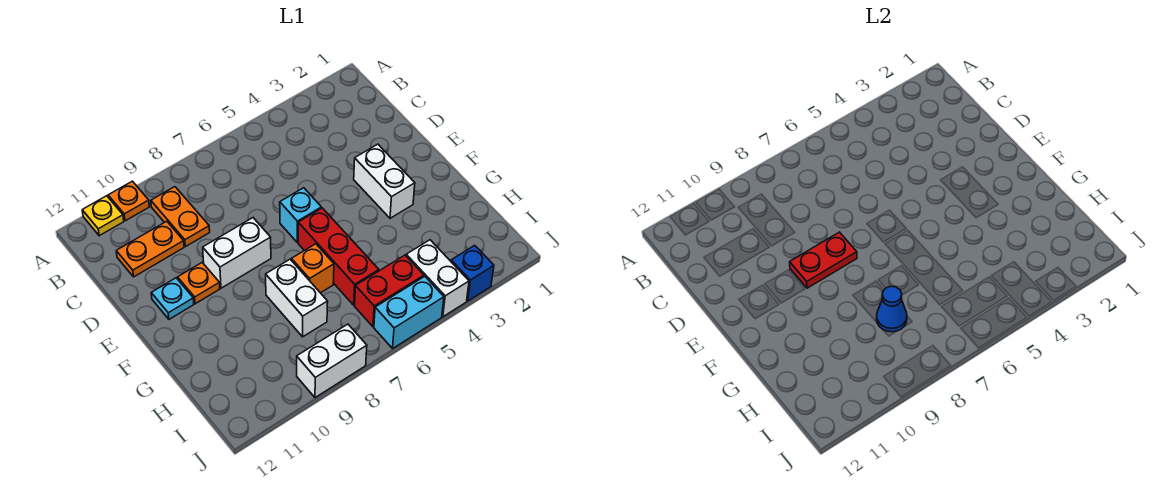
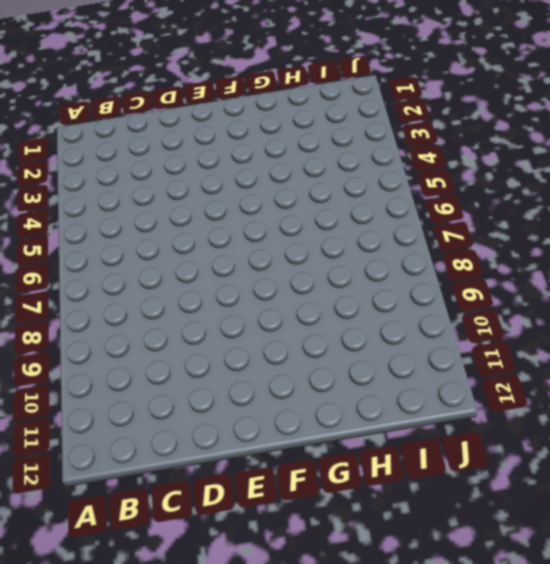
none -> orange 1x1 plate [108,181,149,221]
none -> yellow 1x1 plate [82,196,124,236]
none -> orange 1x2 plate [151,187,210,247]

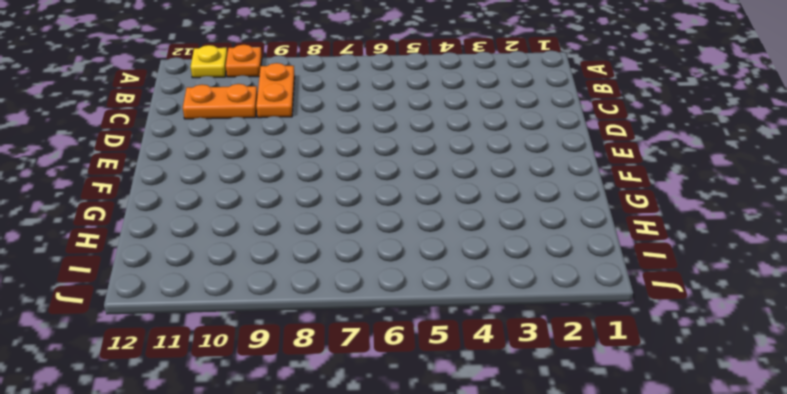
none -> white 1x2 brick [354,144,415,218]
none -> cyan 1x1 brick [280,188,321,243]
none -> white 1x2 brick [203,218,271,288]

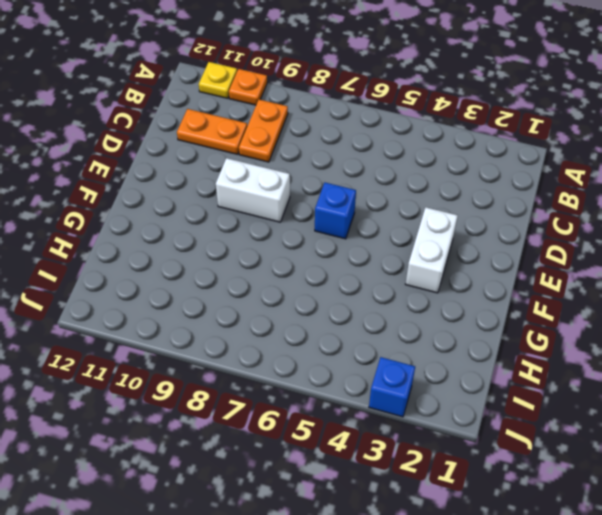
blue 1x1 brick [315,183,356,239] -> cyan 1x1 brick [280,188,321,243]
none -> orange 1x1 plate [178,263,220,304]
none -> cyan 1x1 plate [151,278,194,319]
none -> red 1x3 brick [298,208,379,305]

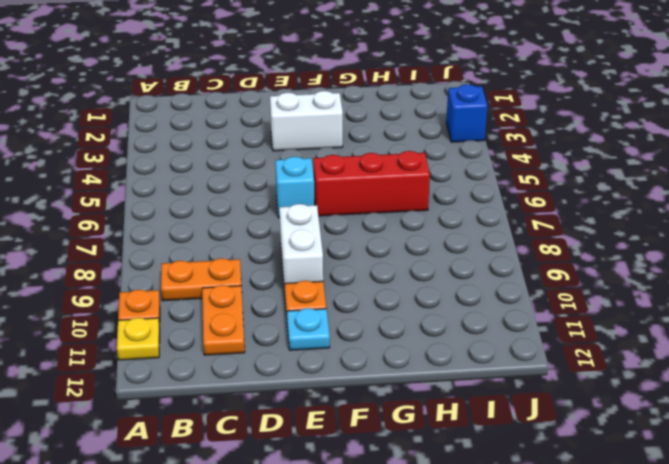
none -> orange 1x1 brick [291,244,334,293]
none -> white 1x2 brick [266,259,328,337]
none -> white 1x2 brick [406,240,469,317]

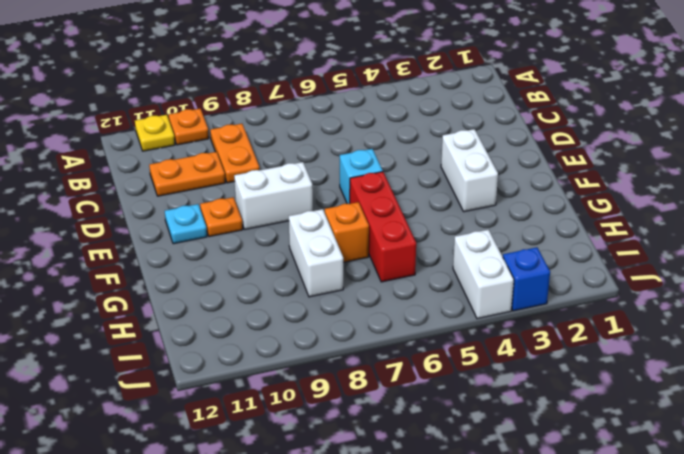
none -> red 1x2 brick [355,255,424,327]
none -> cyan 1x2 brick [374,276,444,348]
none -> white 1x2 brick [297,324,367,398]

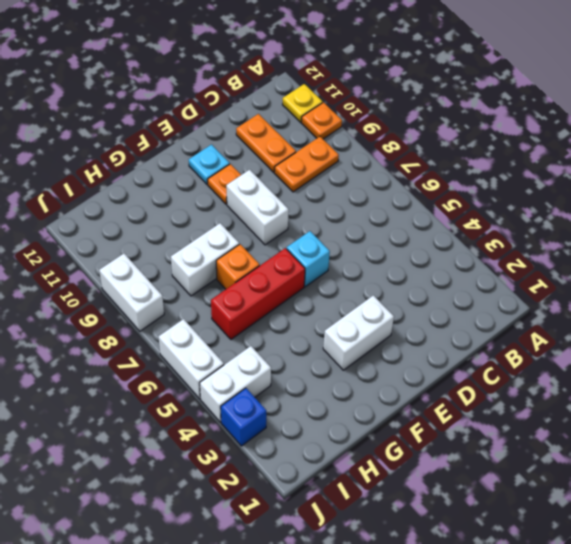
white 1x2 brick [159,319,224,399] -> cyan 1x2 brick [374,276,444,348]
none -> red 1x2 brick [355,255,424,327]
none -> red 1x2 plate [790,232,857,288]
none -> blue 1x1 cone [877,286,907,332]

